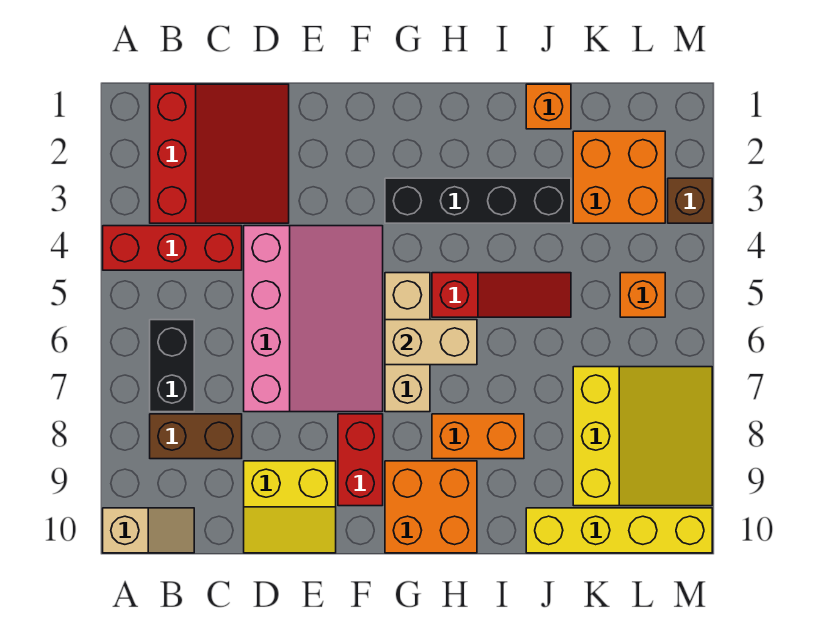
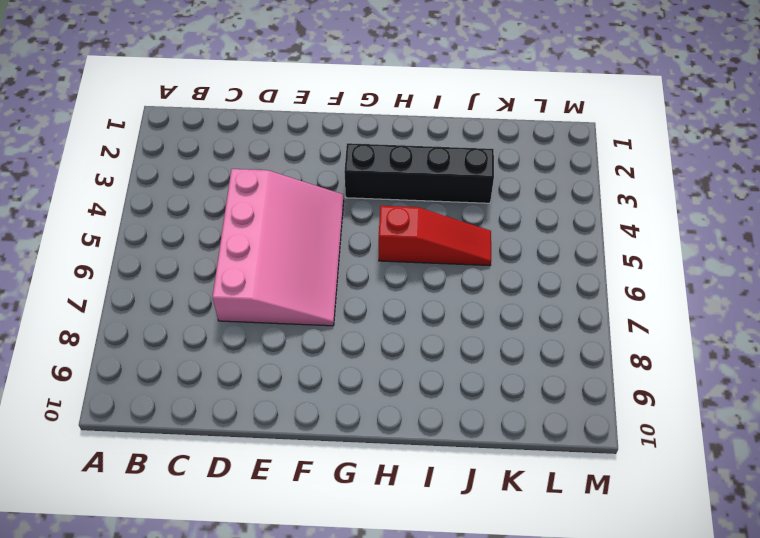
none -> red 1x3 brick [103,226,242,270]
none -> tan 1x2 slope [103,508,194,553]
none -> red 3x3 slope [150,84,289,223]

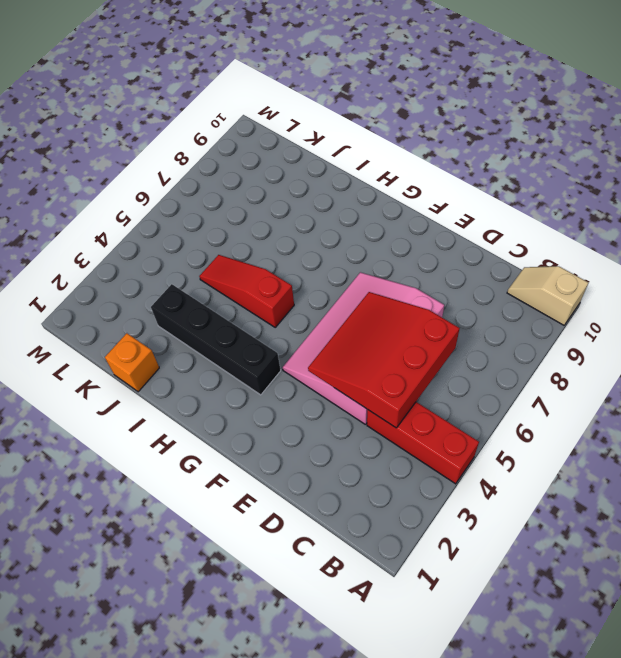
red 3x3 slope [308,292,460,428] -> red 3x3 slope moved to [150,84,289,223]
none -> black 1x2 brick [150,320,194,412]
none -> brown 1x2 brick [150,414,242,459]
none -> yellow 2x2 slope [244,461,336,553]

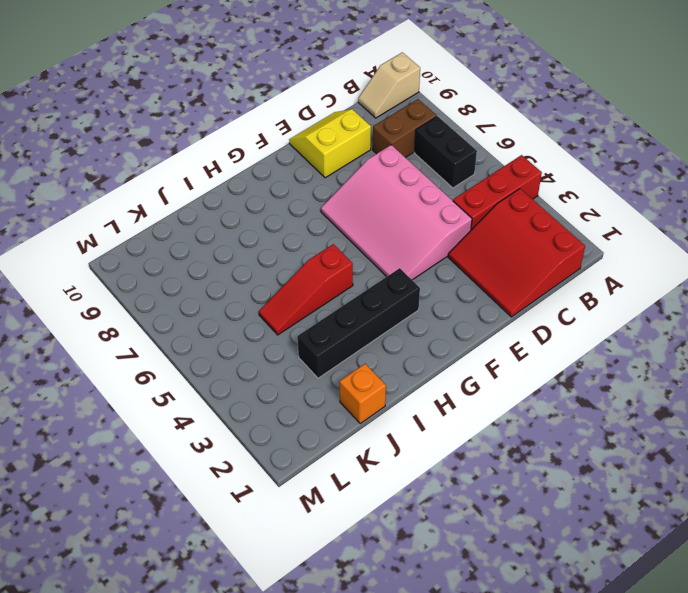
none -> red 1x2 brick [338,414,383,506]
none -> tan 1x3 brick [385,273,430,412]
none -> orange 2x2 brick [385,461,477,553]

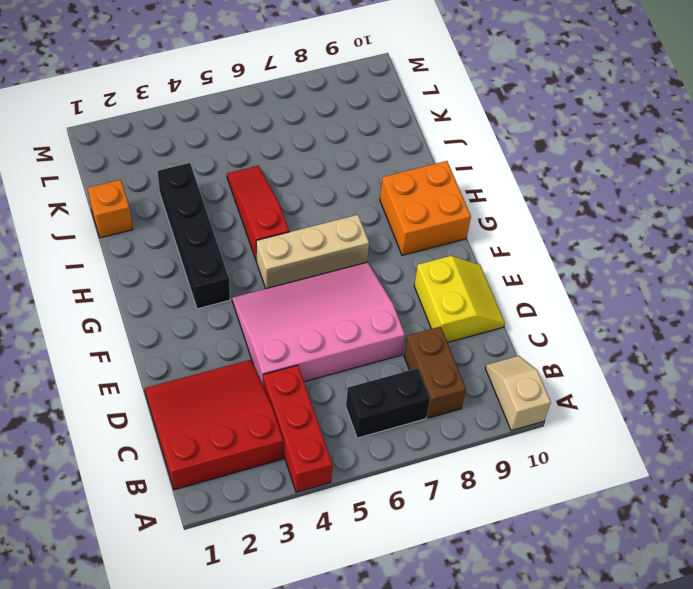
none -> red 1x2 brick [338,414,383,506]
none -> orange 1x2 brick [432,414,524,459]
none -> yellow 1x4 brick [526,508,712,553]

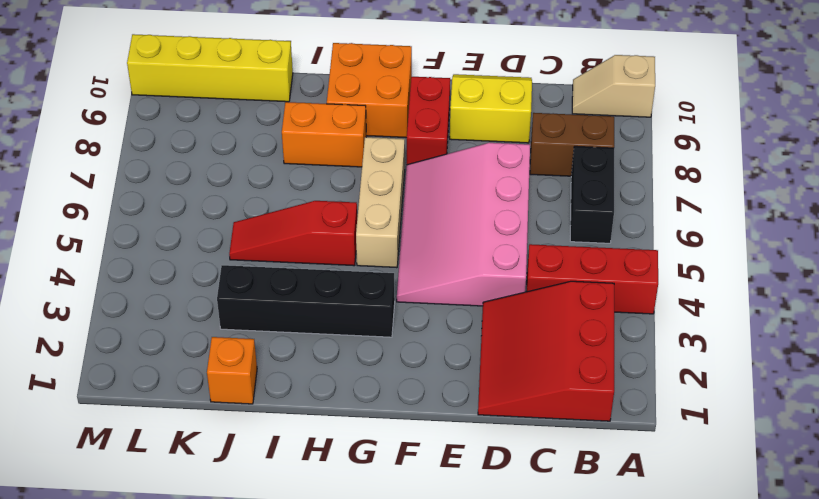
none -> orange 2x2 brick [573,131,665,223]
none -> yellow 3x3 slope [573,367,712,506]
none -> orange 1x1 brick [620,273,665,317]

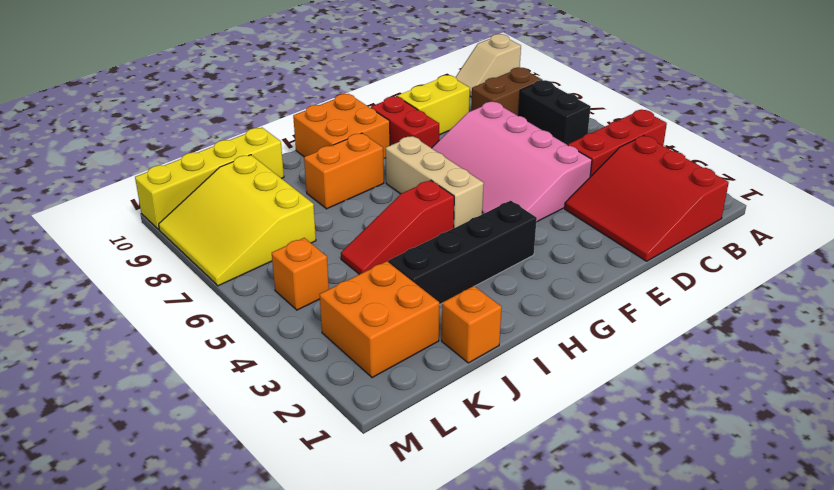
none -> brown 1x1 brick [668,178,712,223]
none -> tan 1x2 brick [385,320,477,365]

